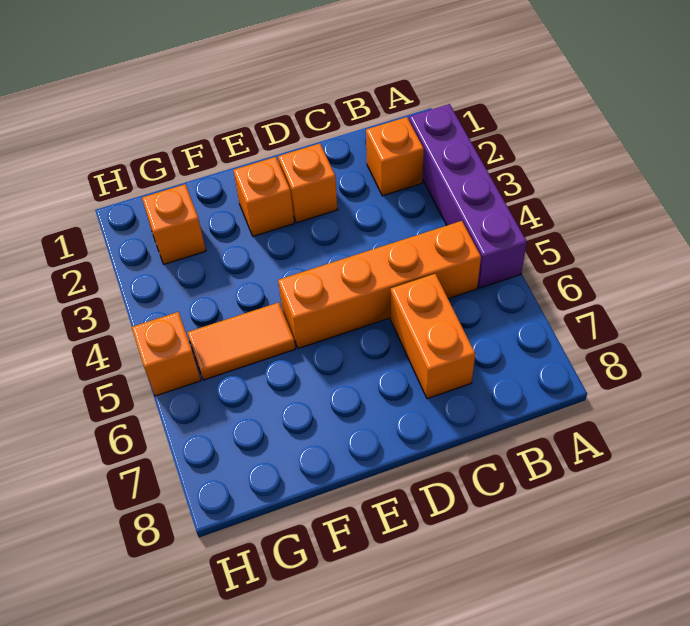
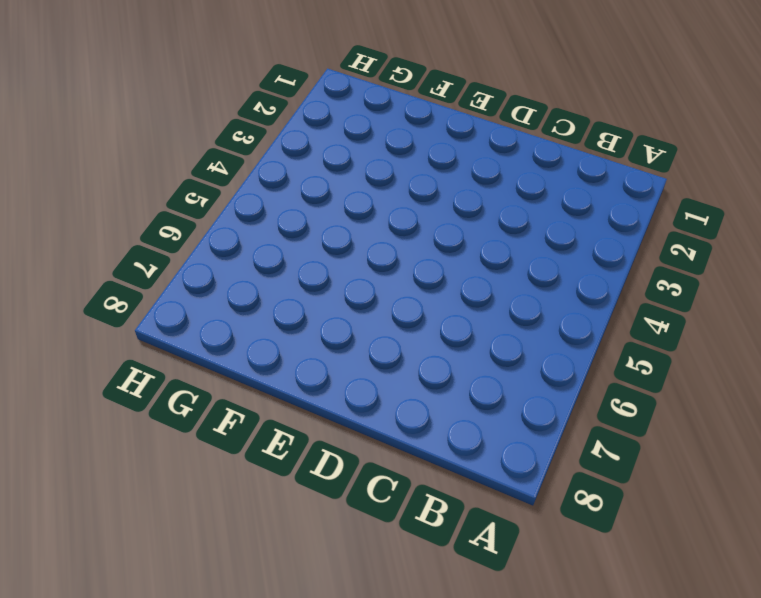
none -> purple 1x4 brick [409,104,527,288]
none -> orange 1x1 brick [366,117,424,196]

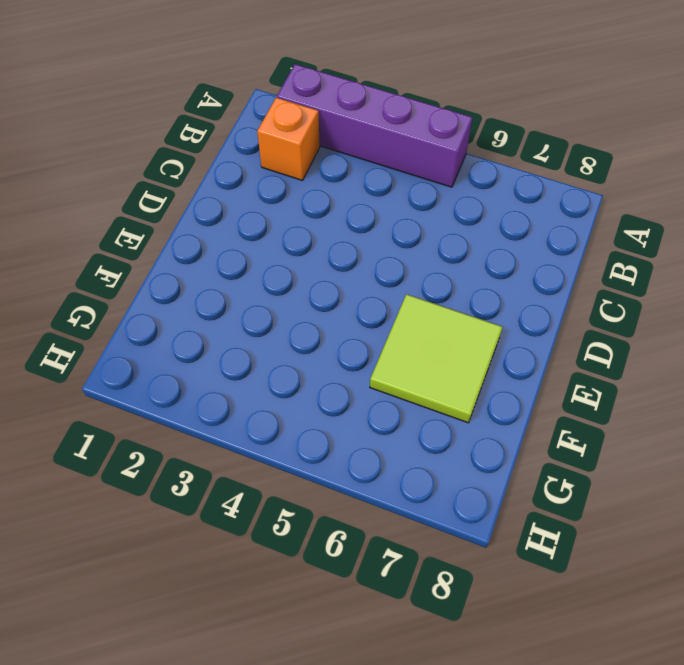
lime 2x2 tile [370,294,503,423] -> none
none -> orange 1x4 brick [278,221,481,348]
none -> orange 1x2 brick [391,274,475,399]

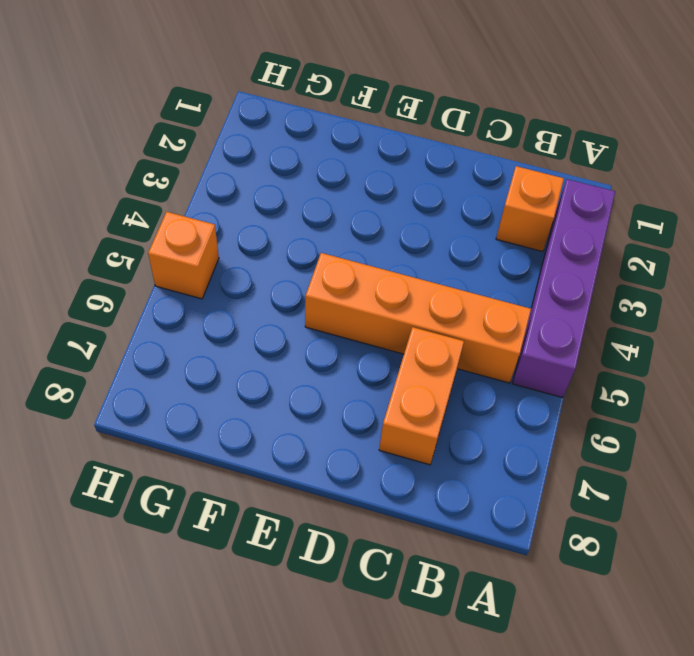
none -> orange 1x1 brick [278,143,338,223]
none -> orange 1x1 brick [233,157,294,236]

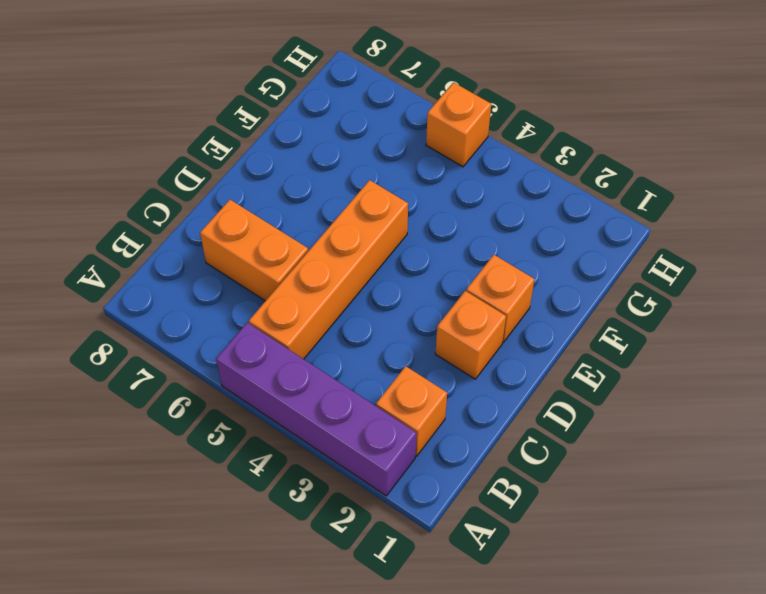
none -> orange 1x2 tile [187,302,295,380]
none -> orange 1x1 brick [142,184,206,264]

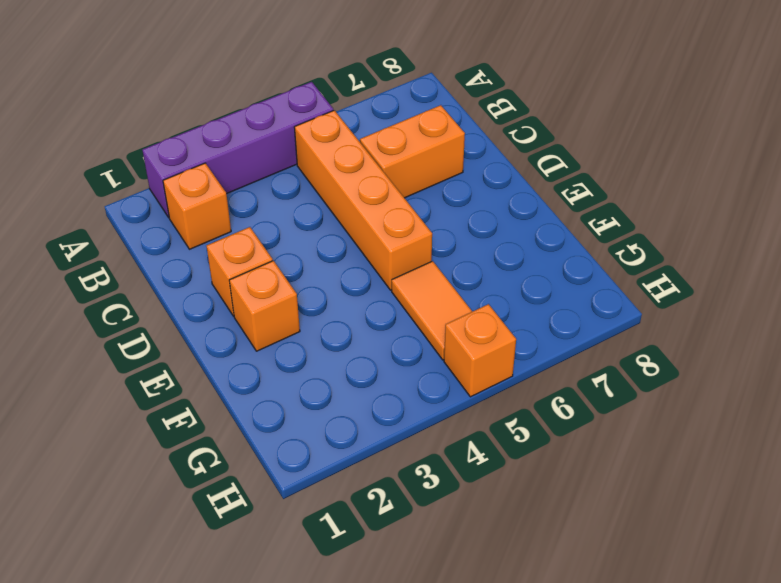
none -> orange 1x1 brick [142,184,206,264]

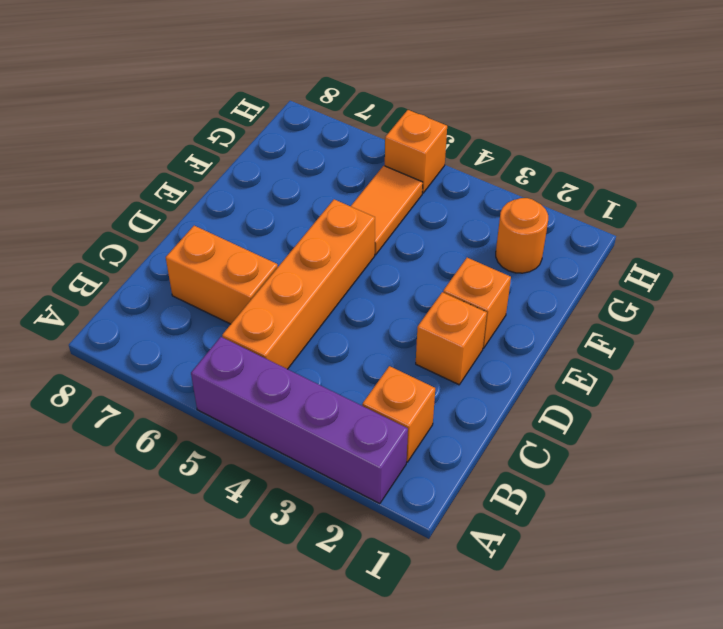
orange 1x1 round brick [496,198,548,273] -> orange 1x1 brick [142,184,206,264]

